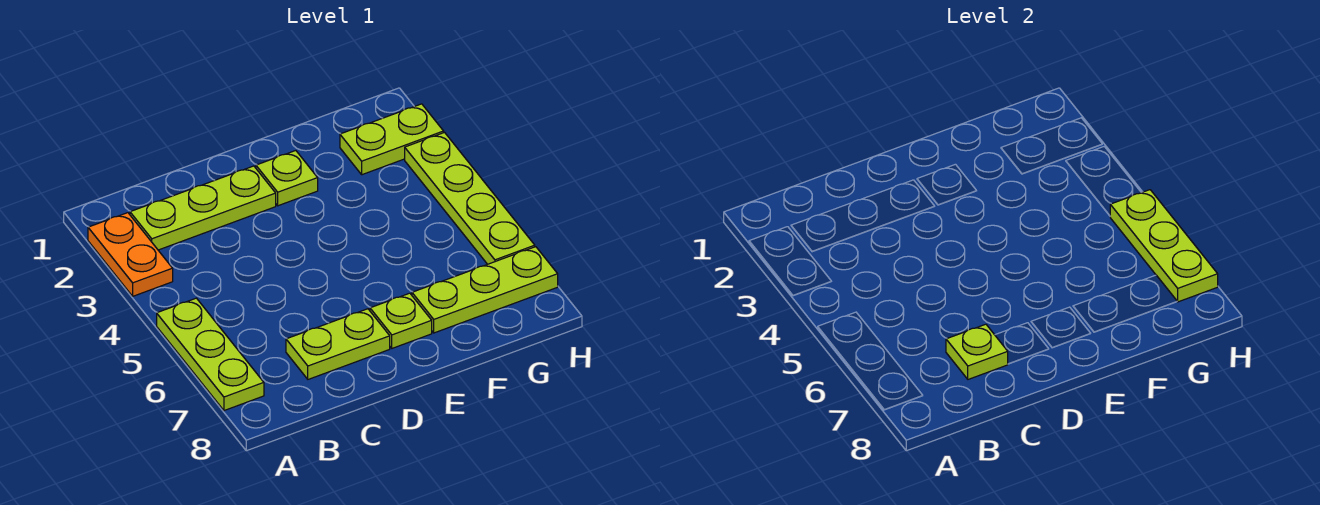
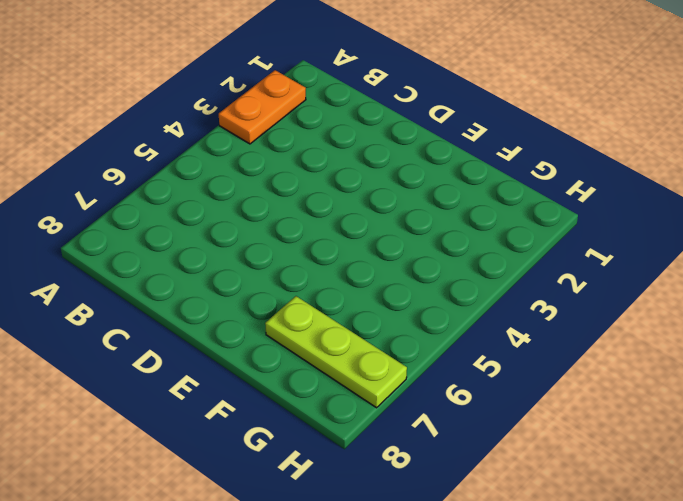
none -> lime 1x3 plate [157,298,264,411]
none -> lime 1x3 plate [130,166,276,250]

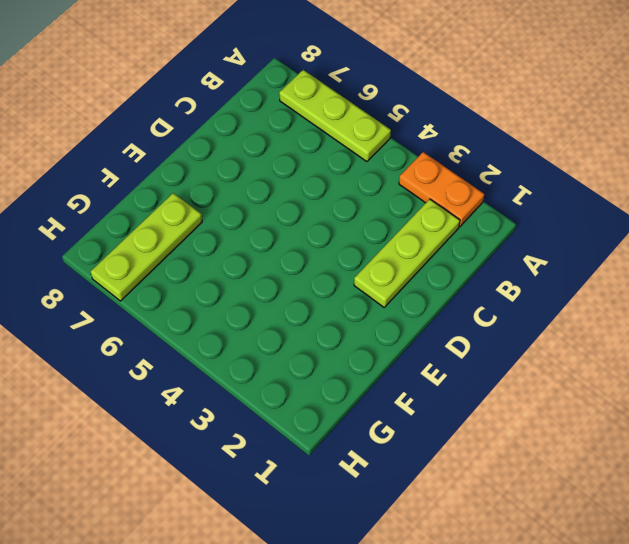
none -> lime 1x2 plate [286,309,390,379]
none -> lime 1x1 plate [256,151,318,206]

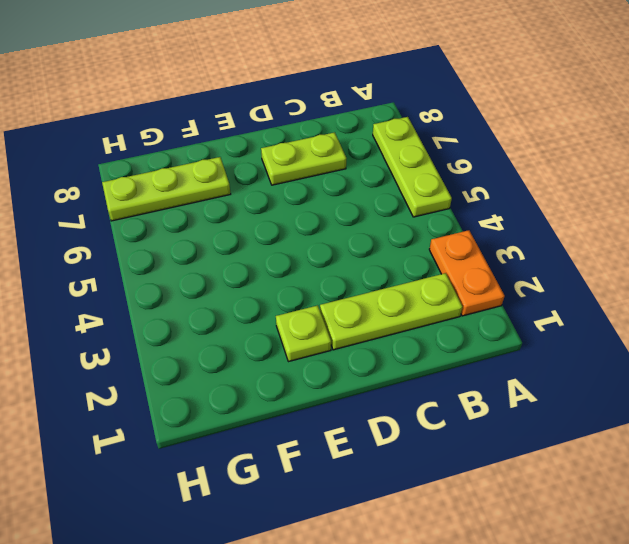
none -> lime 1x1 plate [370,293,432,348]
none -> lime 1x2 plate [340,104,444,175]

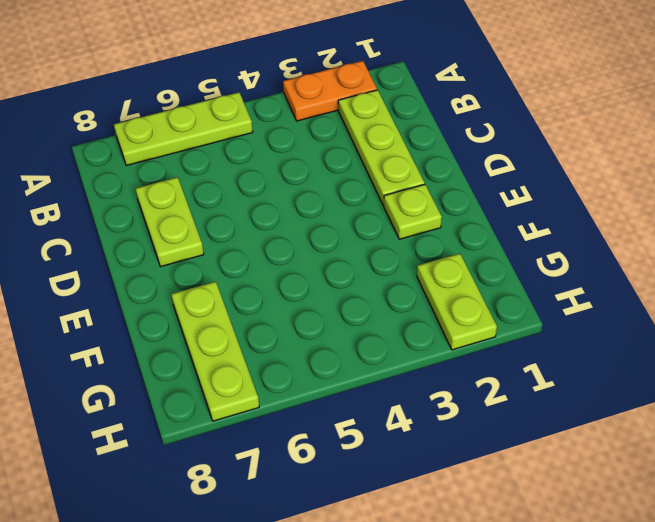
none -> lime 1x1 plate [370,293,432,348]
none -> lime 1x4 plate [405,133,535,264]

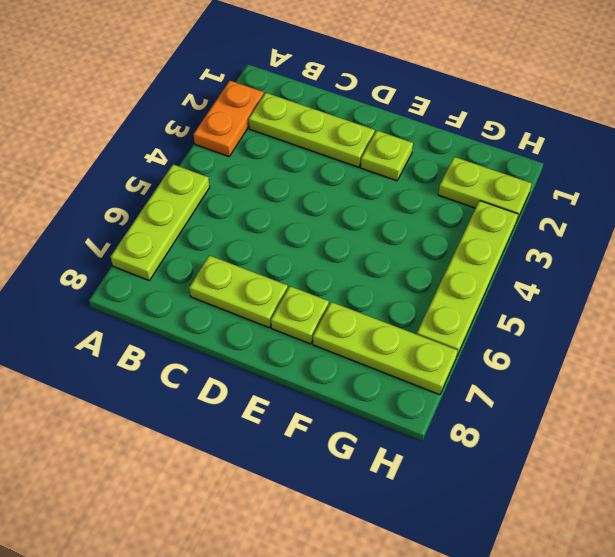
none -> lime 1x1 plate [946,324,1008,379]
none -> lime 1x3 plate [1110,190,1218,302]

